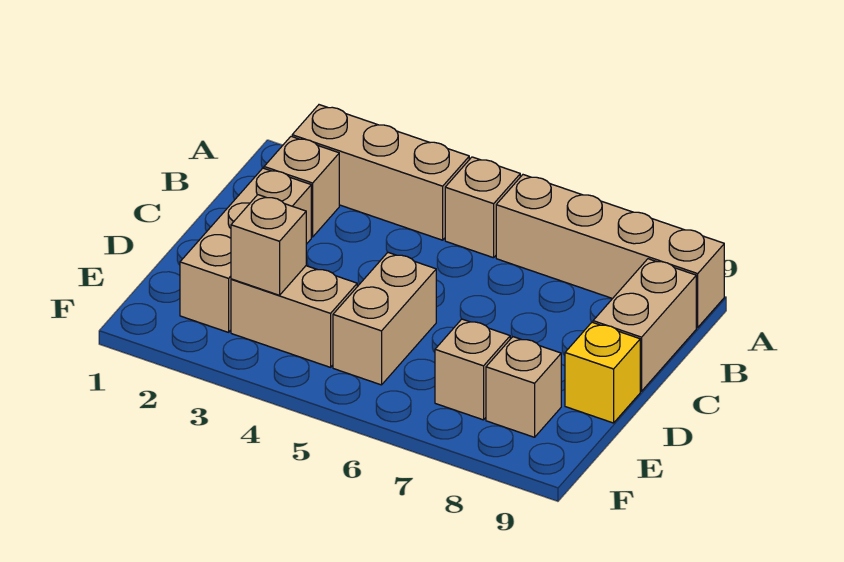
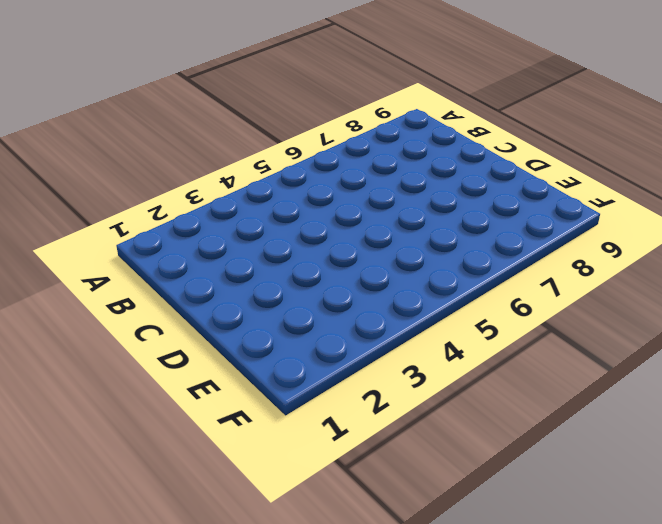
none -> tan 1x3 brick [292,105,469,240]
none -> tan 1x1 brick [445,157,520,258]
none -> tan 1x4 brick [496,175,724,328]

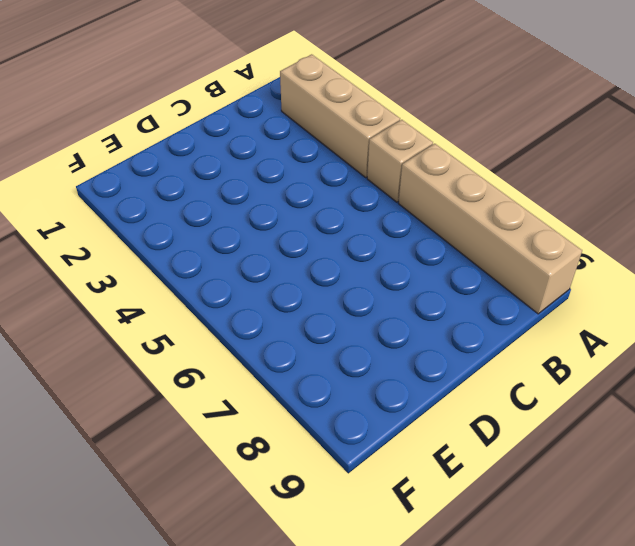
none -> tan 1x1 brick [264,136,339,237]
none -> tan 1x2 brick [593,259,696,391]
none -> tan 1x3 brick [180,168,311,332]

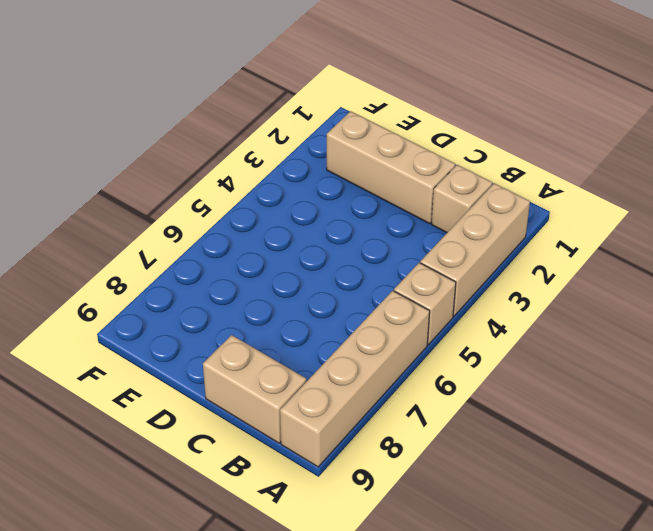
none -> tan 1x2 brick [333,253,436,385]
none -> yellow 1x1 brick [565,322,640,423]
none -> tan 1x2 brick [231,266,357,367]

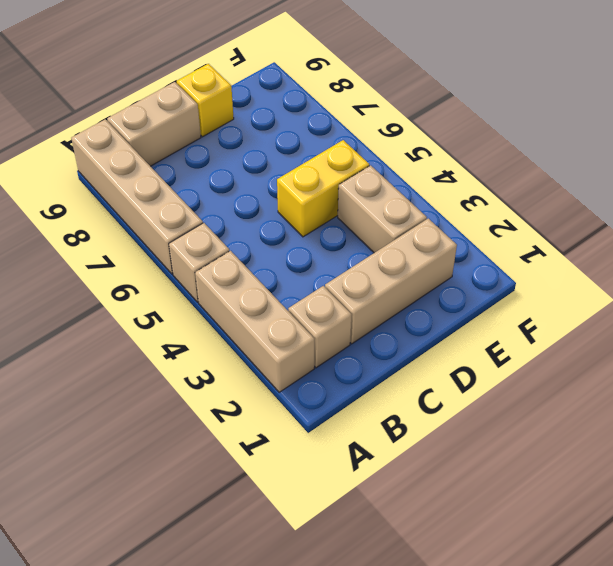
yellow 1x2 brick [277,140,369,237] -> tan 1x2 brick [333,253,436,385]
none -> tan 1x1 brick [435,319,510,420]
none -> tan 1x1 brick [486,337,561,437]
none -> tan 1x1 brick [231,195,306,295]

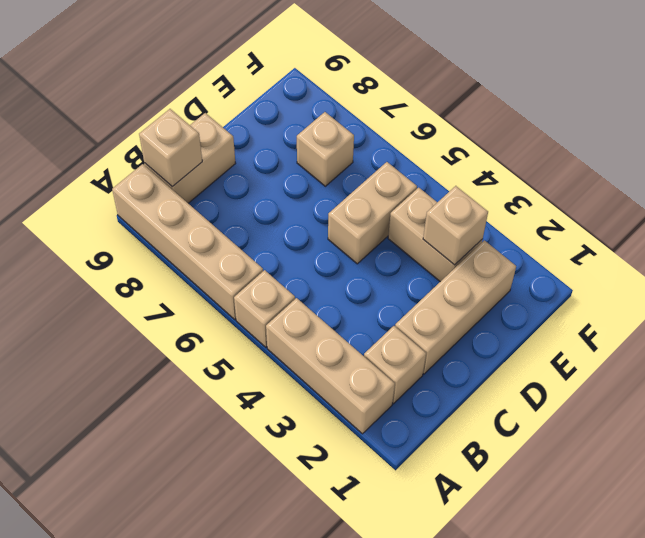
tan 1x1 brick [139,109,202,187] -> tan 1x1 brick moved to [486,337,561,437]
none -> yellow 1x1 brick [565,322,640,423]

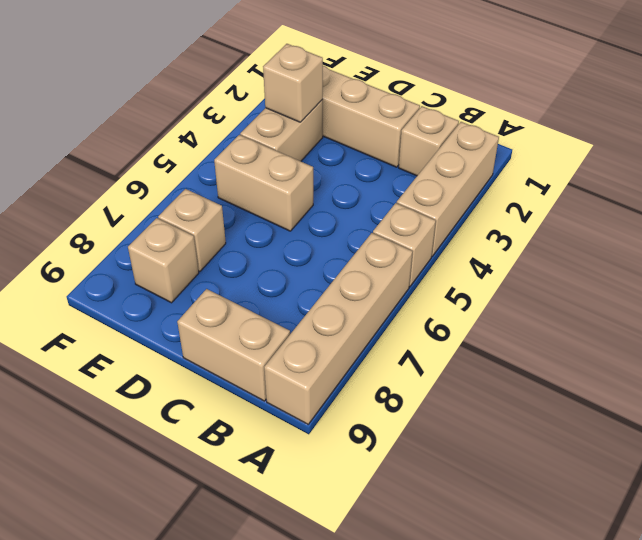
none -> yellow 1x1 brick [565,322,640,423]

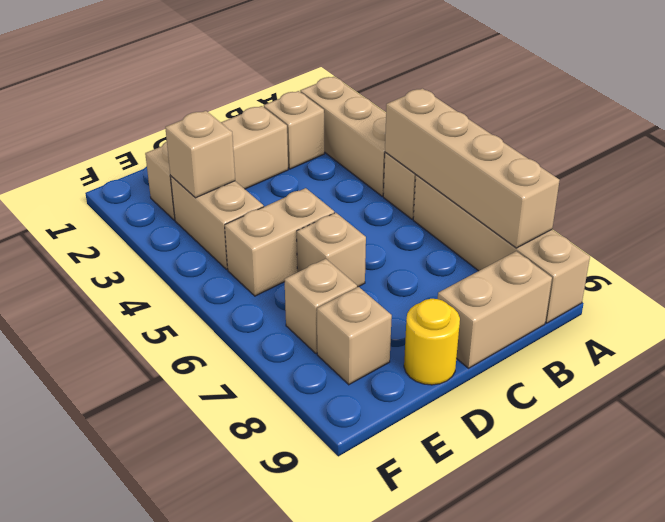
tan 1x4 brick [385,88,560,248] -> none
tan 1x1 brick [297,213,366,287] -> none
yellow 1x1 round brick [404,299,460,385] -> yellow 1x1 brick [565,322,640,423]

